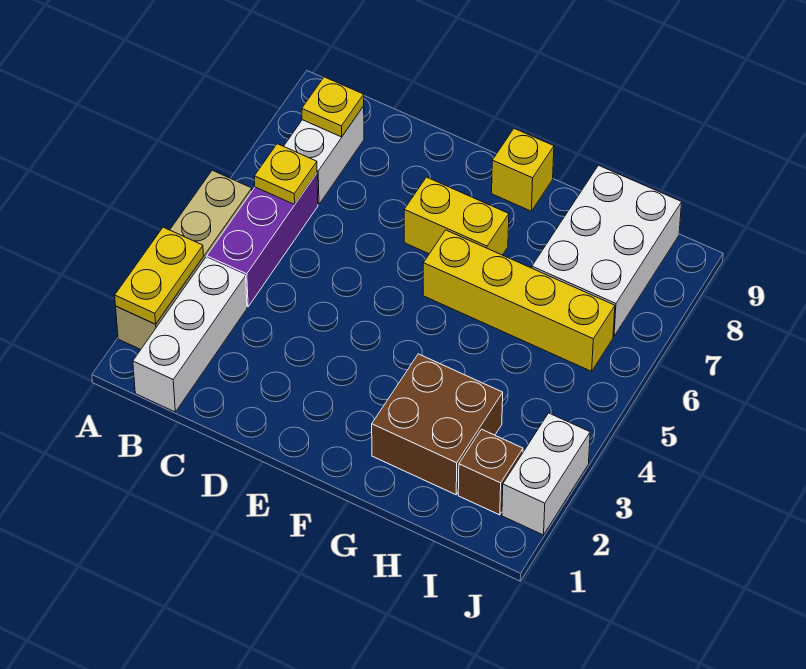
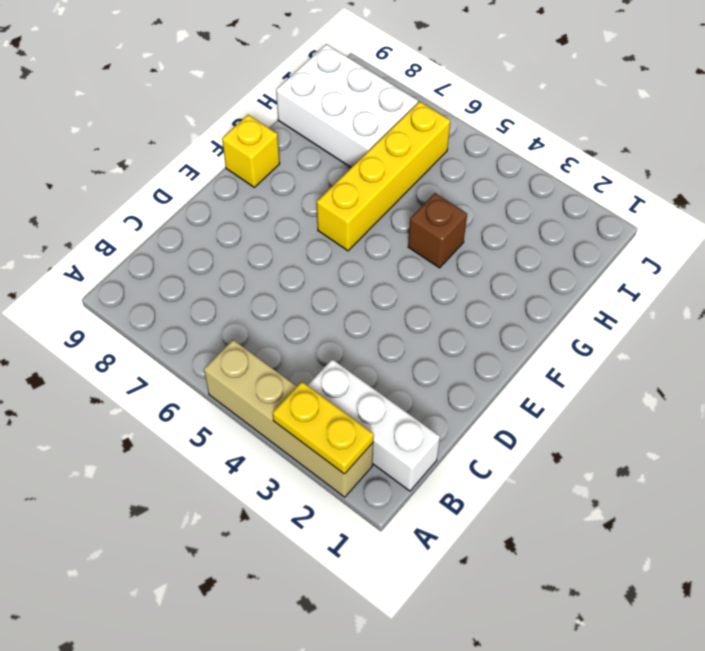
brown 1x1 brick [408,193,467,268] -> brown 1x1 brick moved to [458,429,523,515]
none -> purple 1x3 brick [207,173,318,307]
none -> white 1x2 brick [284,106,364,204]
none -> yellow 1x2 brick [404,177,509,255]

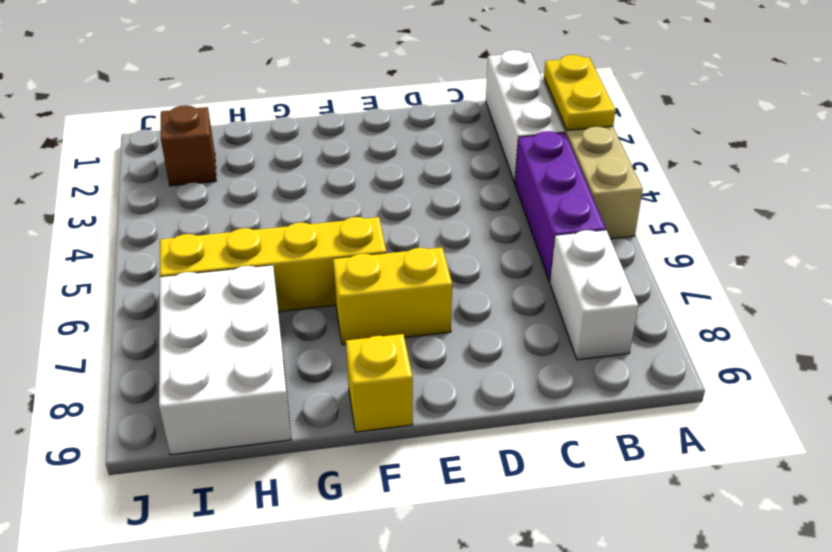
none -> brown 2x2 brick [372,354,503,495]
none -> white 1x2 brick [502,413,590,535]
none -> yellow 1x1 plate [254,144,317,205]

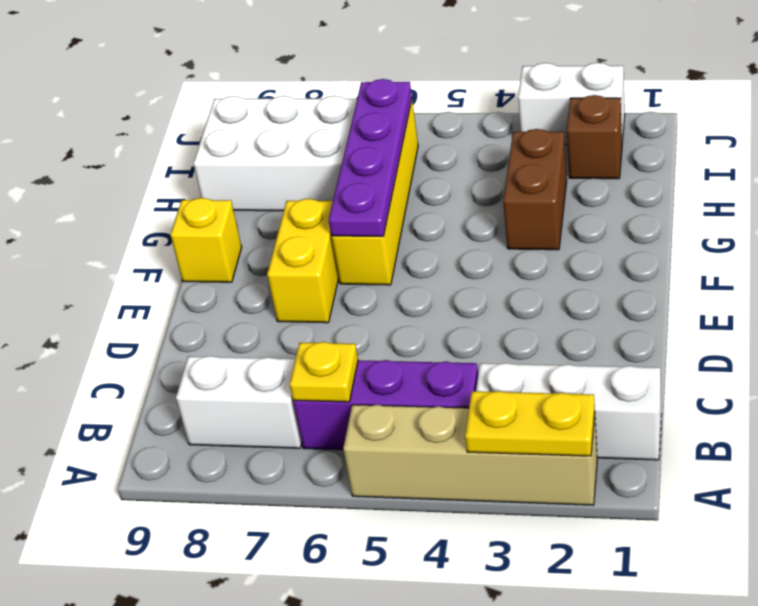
purple 1x4 plate [329,79,412,237] -> none
brown 1x2 brick [503,129,567,250] -> brown 2x2 brick [372,354,503,495]
none -> yellow 1x1 plate [302,77,364,137]

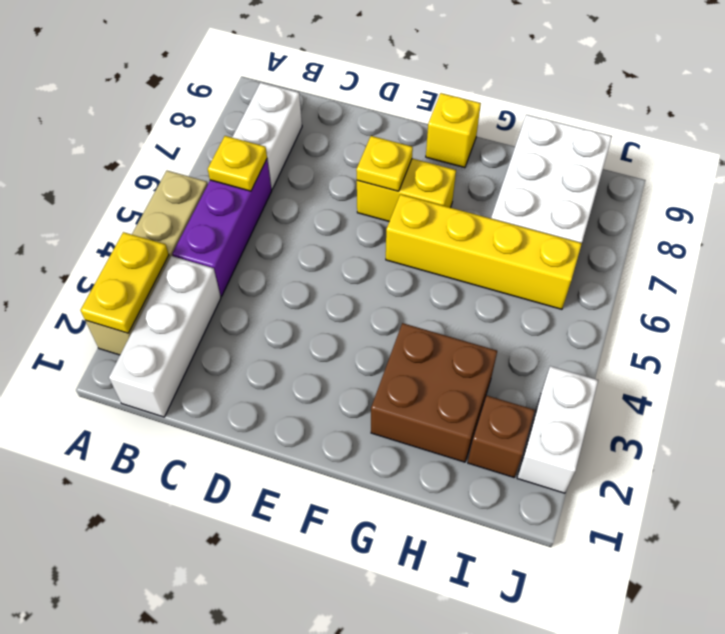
yellow 1x1 plate [356,136,413,191] -> yellow 1x1 plate moved to [302,77,364,137]

